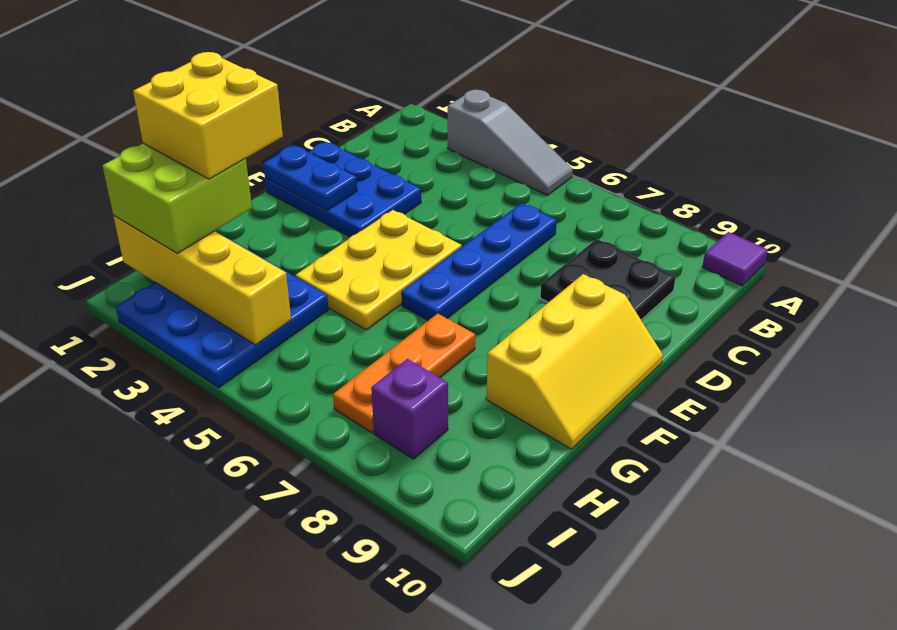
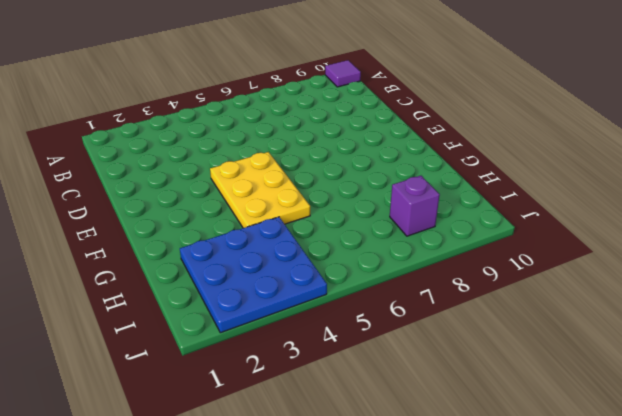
none -> grey 1x3 slope [448,90,573,195]
none -> blue 1x4 plate [401,203,557,320]
none -> black 2x2 plate [540,239,676,320]

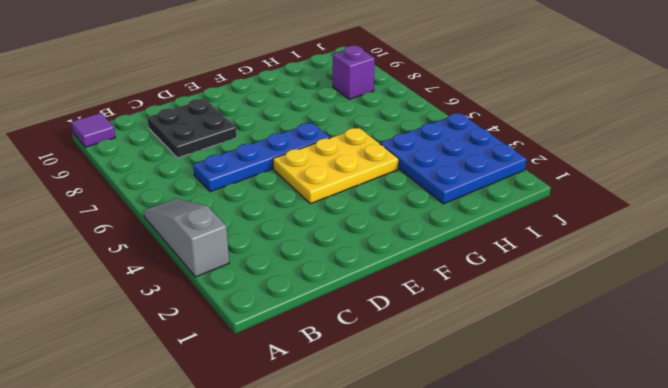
none -> blue 2x3 plate [265,142,421,237]
none -> yellow 2x3 slope [486,274,663,449]
none -> orange 1x3 plate [333,313,475,433]

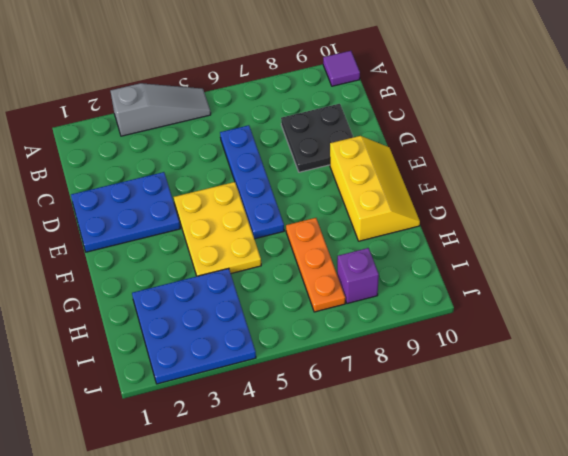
none -> blue 1x2 plate [263,145,357,210]
none -> yellow 1x4 brick [113,216,291,345]
none -> lime 2x2 brick [103,143,252,254]

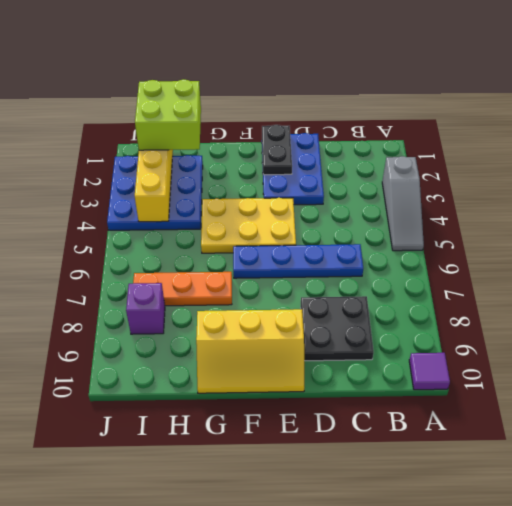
black 1x2 plate [262,125,292,175] -> blue 1x2 plate [263,145,357,210]
none -> yellow 2x2 brick [133,52,283,179]

